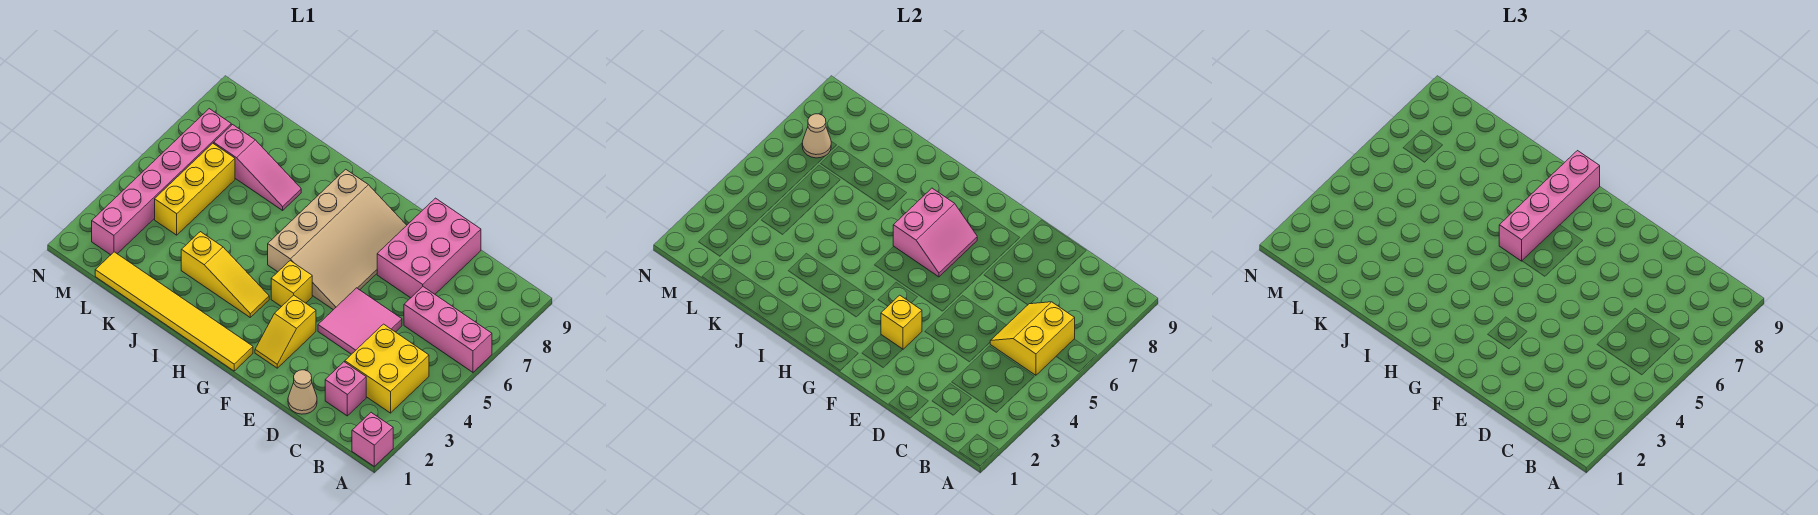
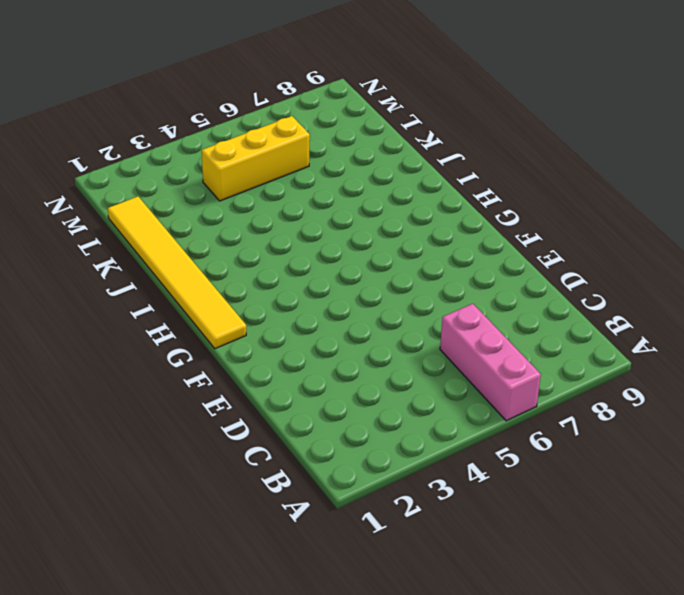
none -> pink 1x1 brick [352,413,393,466]
none -> yellow 2x2 brick [345,324,429,413]
none -> pink 1x1 brick [325,362,366,416]

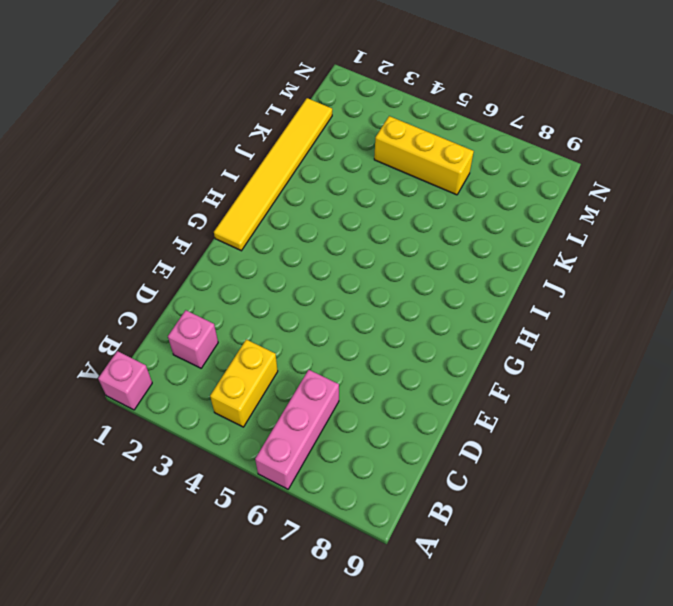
yellow 1x2 brick [210,339,278,427] -> yellow 2x2 brick [345,324,429,413]
none -> tan 1x1 cone [288,370,317,414]
none -> pink 2x2 tile [318,288,402,354]
none -> pink 2x3 brick [377,198,481,298]

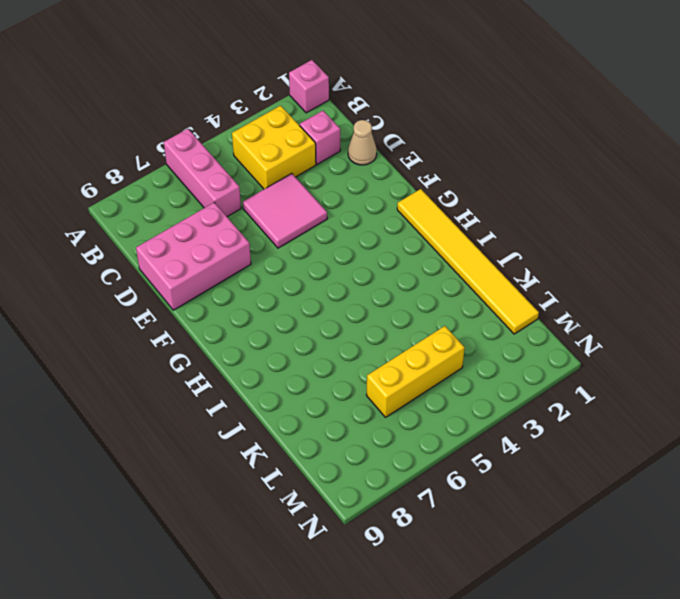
none -> yellow 1x2 slope [255,295,316,368]
none -> tan 3x4 slope [268,169,407,310]
none -> yellow 1x1 brick [271,261,312,307]

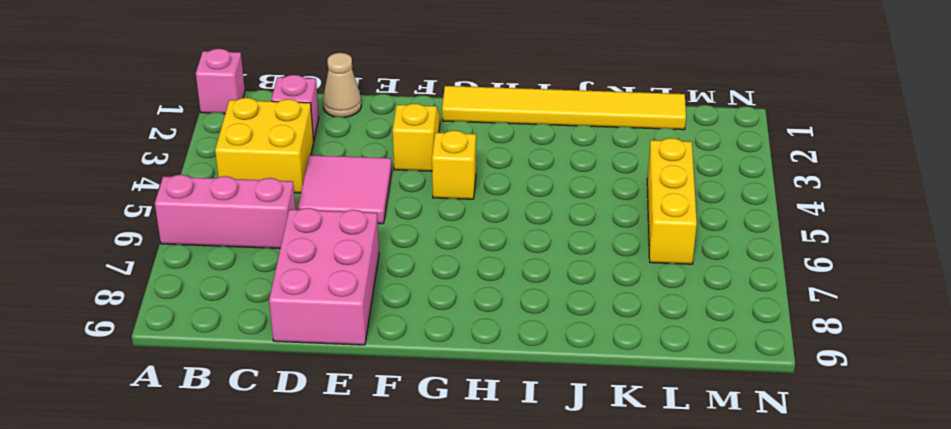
none -> tan 3x4 slope [268,169,407,310]
none -> yellow 1x3 slope [181,232,269,317]
none -> pink 1x3 slope [214,125,301,210]

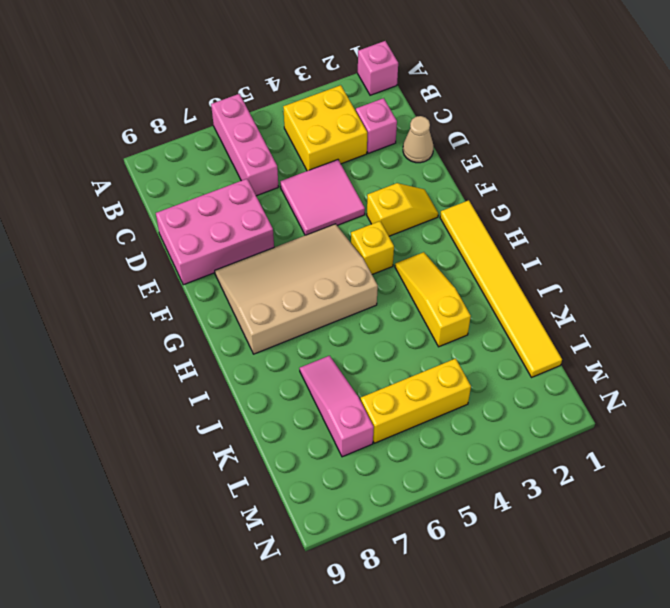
none -> pink 1x6 brick [92,109,231,255]
none -> yellow 2x2 slope [990,302,1075,375]
none -> yellow 1x1 brick [881,295,922,349]

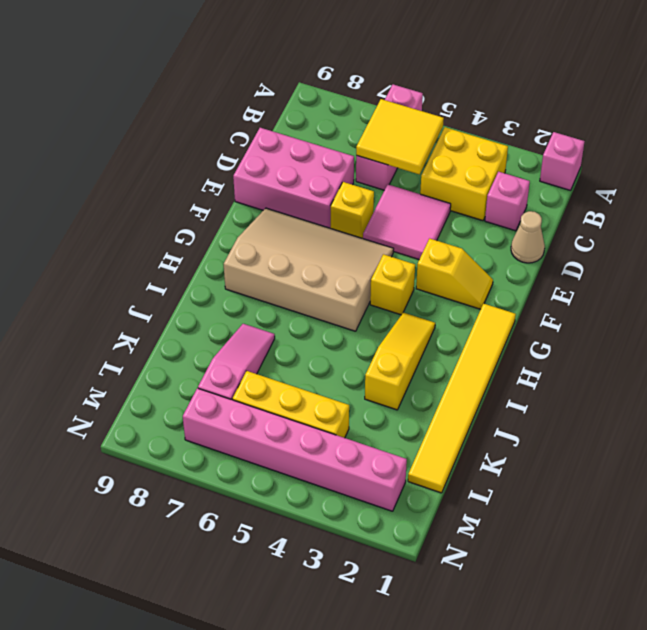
yellow 2x2 tile [356,99,444,174] -> yellow 2x2 slope [990,302,1075,375]
yellow 1x1 brick [331,182,374,238] -> yellow 1x1 brick moved to [881,295,922,349]
none -> pink 2x2 slope [893,188,977,277]
none -> tan 1x1 cone [802,114,831,158]
none -> pink 1x4 brick [1499,151,1600,261]

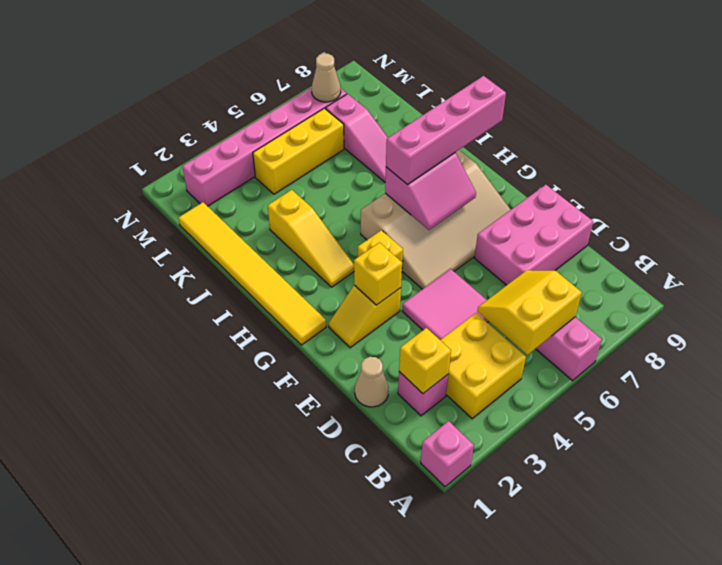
yellow 1x1 brick [399,328,451,394] -> none

